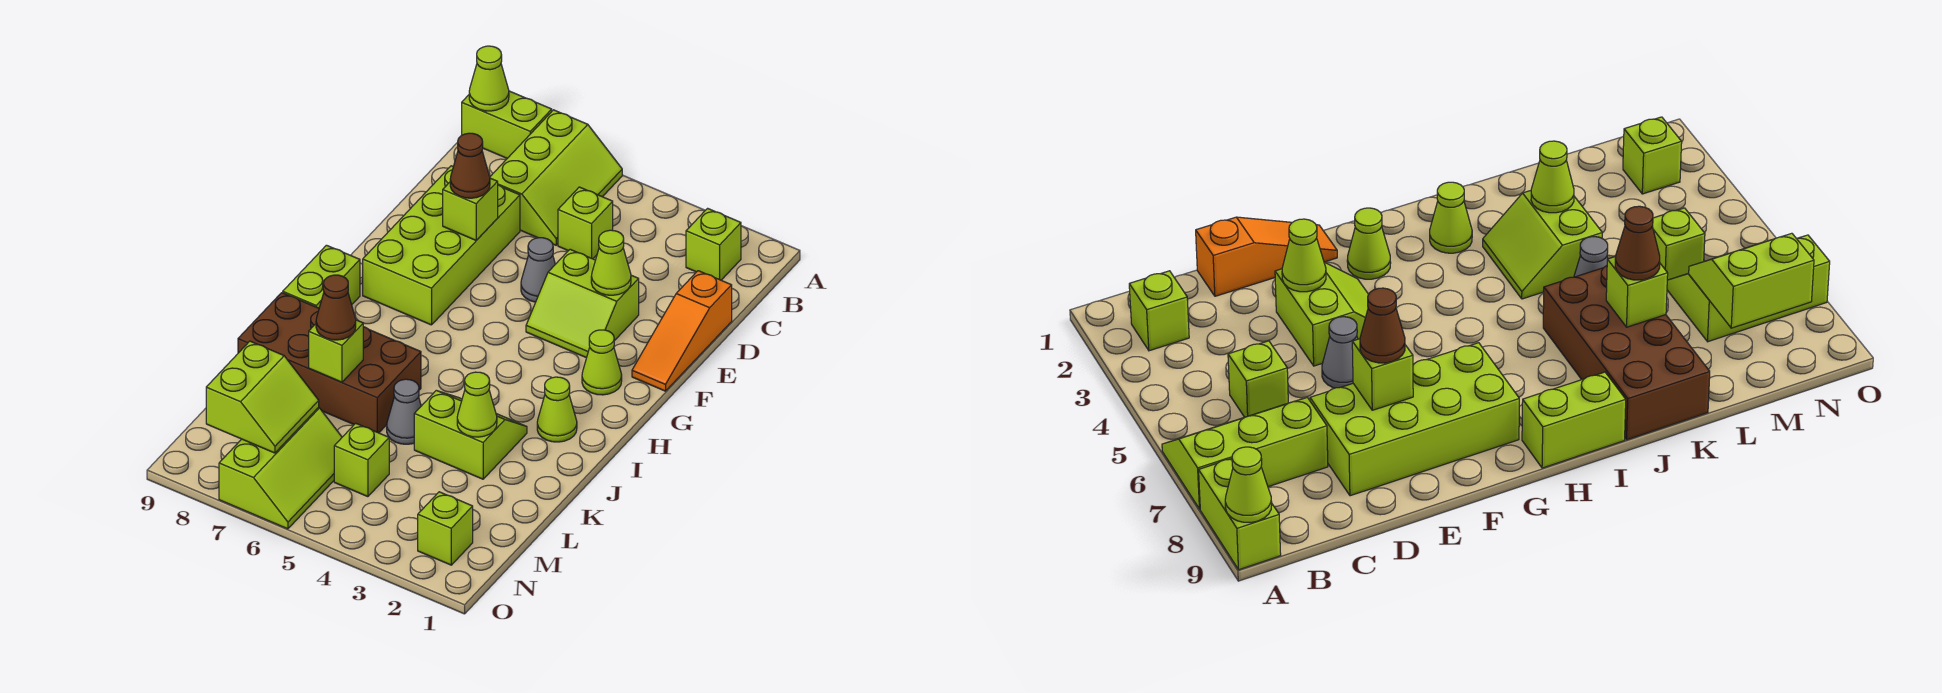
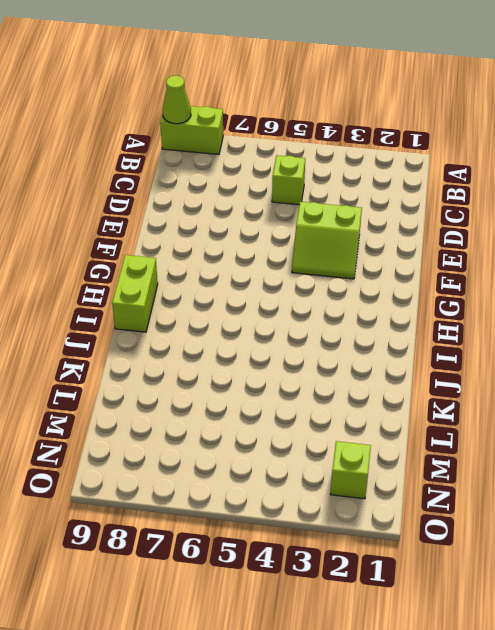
none -> lime 2x3 slope [490,110,622,245]
none -> lime 1x1 brick [686,208,741,280]
none -> orange 1x3 slope [632,271,732,391]

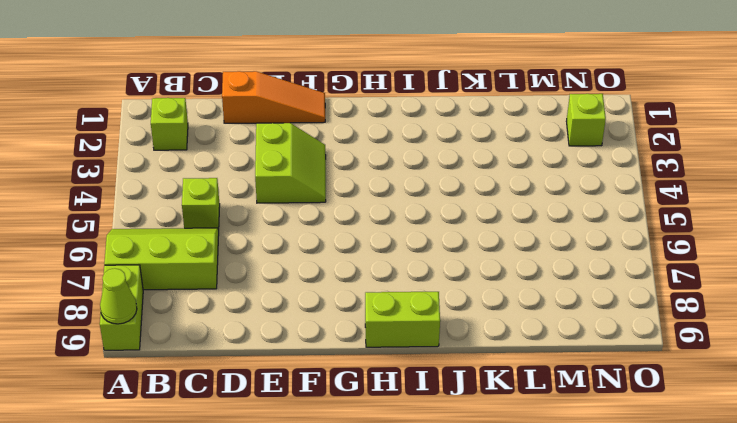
none -> lime 2x4 brick [363,166,520,325]
none -> grey 1x1 cone [521,238,555,302]
none -> lime 1x1 cone [582,330,622,395]

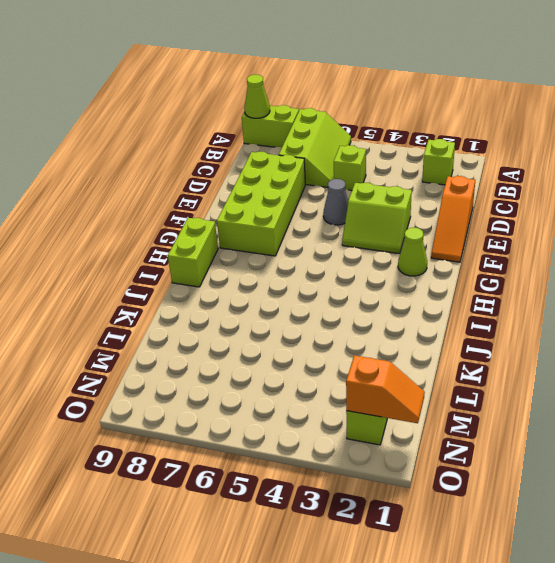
orange 1x2 slope [346,355,425,423] -> none
none -> lime 1x1 cone [537,377,577,442]
none -> lime 2x2 slope [414,390,527,479]
none -> brown 2x4 brick [238,293,421,433]

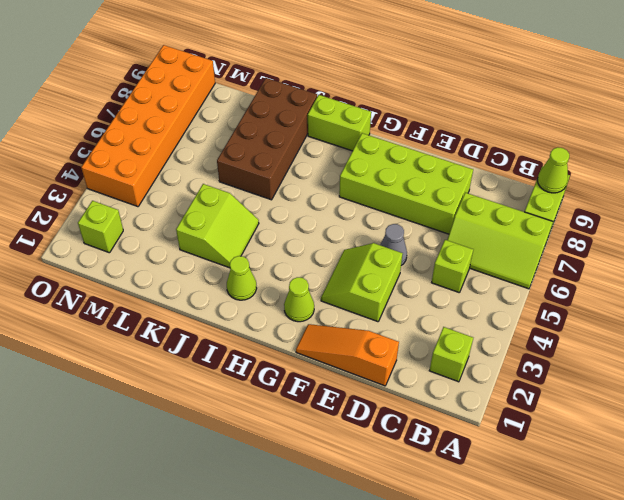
orange 2x6 brick [81,45,215,207] -> lime 2x3 slope [219,407,342,529]
none -> grey 1x1 cone [387,379,421,444]
none -> lime 1x1 brick [334,423,389,497]
none -> lime 1x1 cone [591,230,631,295]

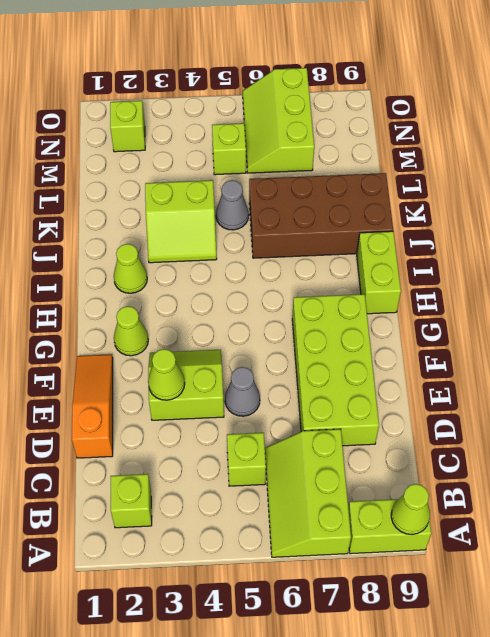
none -> lime 1x1 brick [443,178,498,240]
none -> lime 1x1 cone [457,372,497,437]
none -> lime 1x1 brick [309,320,363,382]

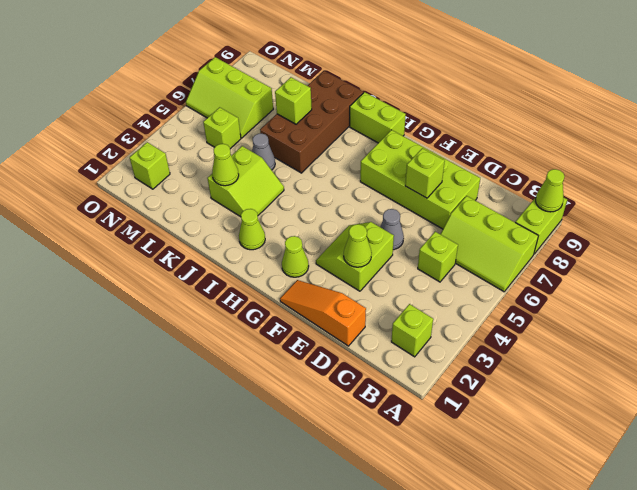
none -> lime 2x2 slope [206,341,319,453]
none -> brown 1x1 cone [450,133,490,198]
none -> brown 1x1 cone [316,275,356,340]

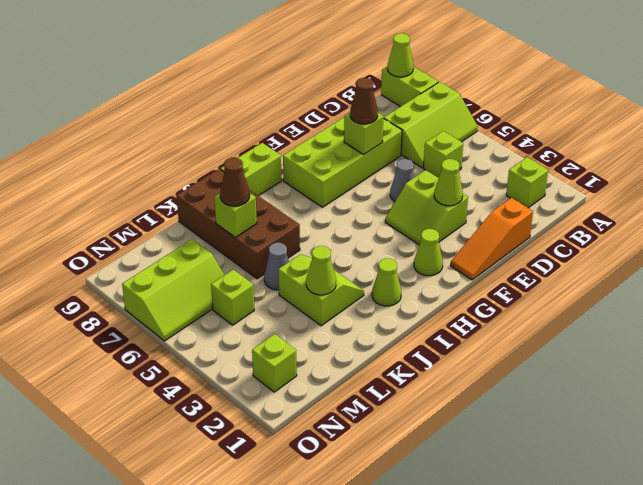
none -> lime 2x2 slope [206,341,319,453]

